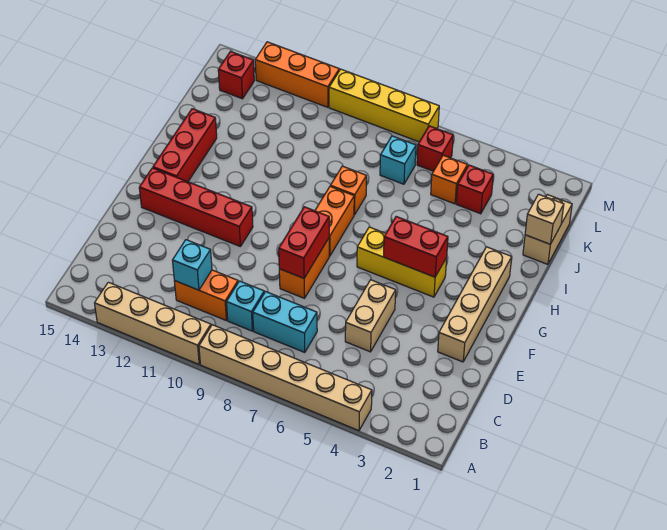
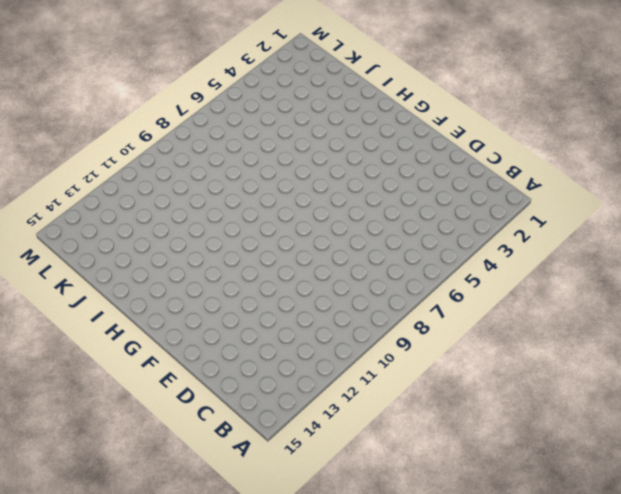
none -> tan 1x6 brick [199,325,372,431]
none -> tan 1x4 brick [95,282,211,364]
none -> cyan 1x2 brick [253,292,317,353]

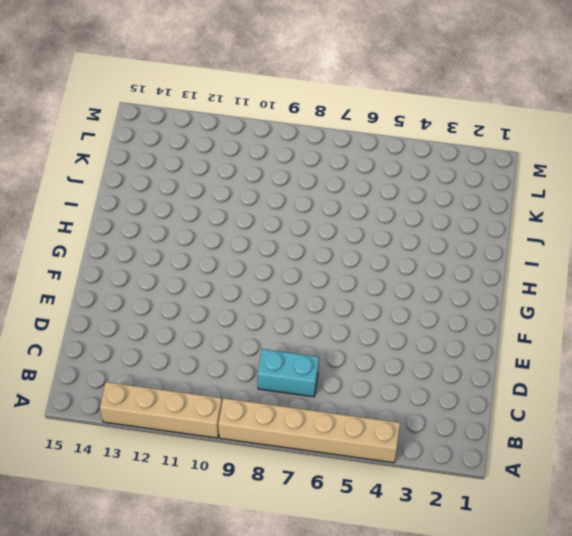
none -> cyan 1x1 brick [226,281,264,331]
none -> orange 1x2 brick [174,270,238,320]
none -> tan 1x2 brick [345,280,396,352]

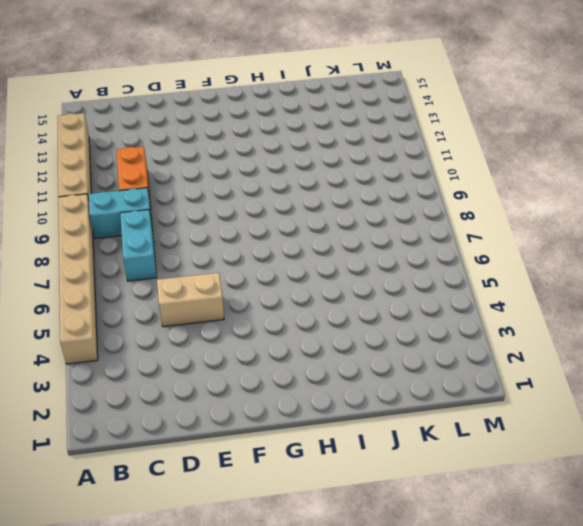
cyan 1x2 brick [89,188,152,239] -> cyan 1x1 brick [226,281,264,331]
none -> tan 1x4 brick [438,247,512,362]
none -> orange 1x2 brick [279,238,329,298]
none -> red 1x4 brick [139,168,253,247]

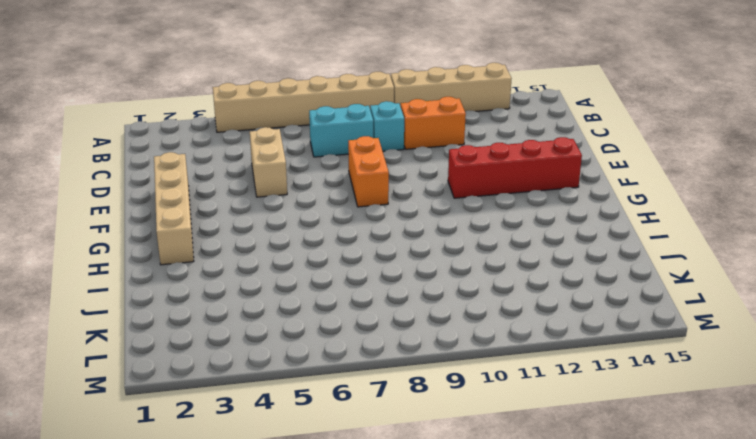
none -> yellow 1x3 brick [357,227,447,297]
none -> orange 1x2 brick [315,187,354,256]
none -> red 1x3 brick [153,109,217,182]

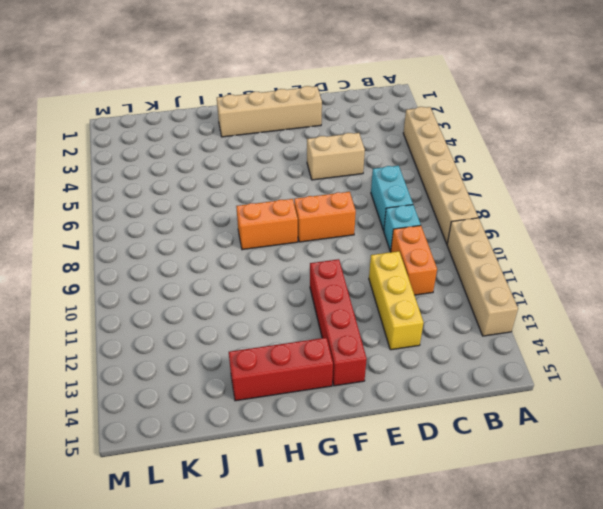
yellow 1x3 brick [369,251,424,350] -> yellow 1x3 brick moved to [357,227,447,297]
none -> orange 1x1 brick [330,166,367,215]
none -> tan 1x2 brick [523,195,572,264]
none -> red 1x1 brick [456,165,493,214]

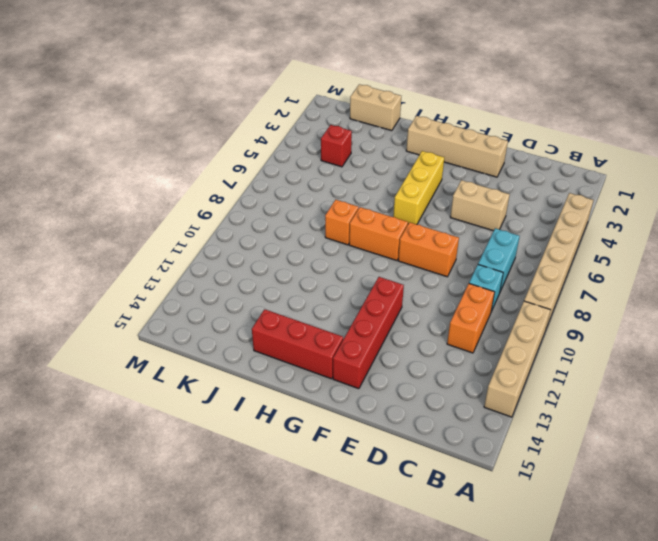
none -> orange 1x1 brick [431,155,467,204]
none -> cyan 1x1 brick [380,136,416,184]
none -> red 1x1 brick [417,126,453,171]

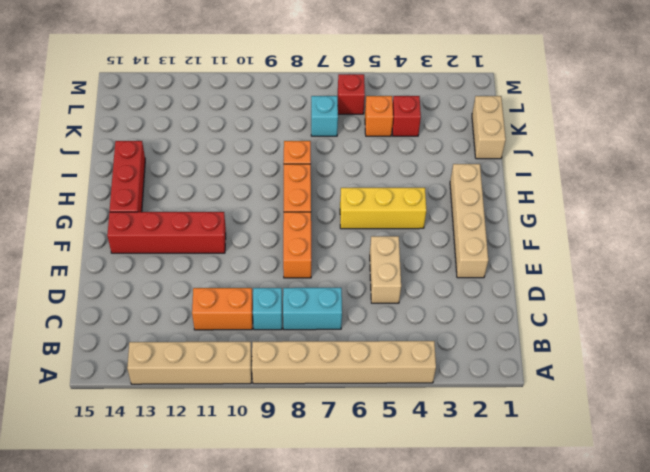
none -> red 1x1 brick [218,52,254,99]
none -> yellow 1x4 brick [329,69,439,142]
none -> orange 1x3 brick [255,42,339,107]

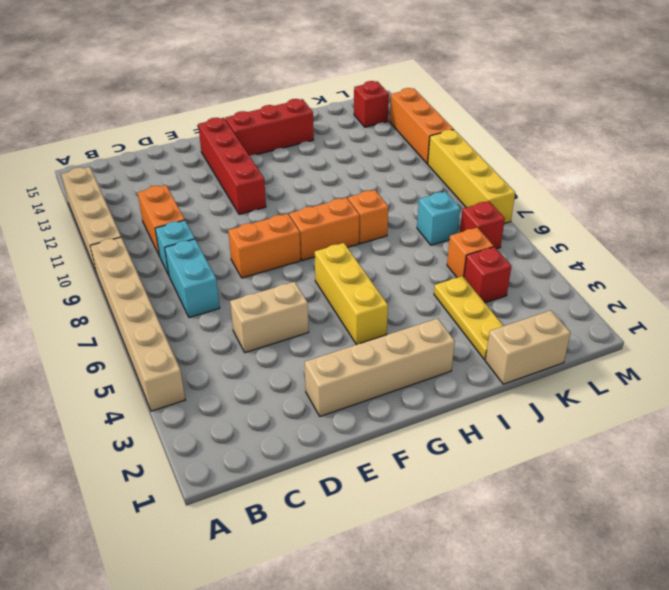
yellow 1x3 plate [434,276,503,360] -> none
none -> cyan 1x1 brick [172,240,212,290]
none -> red 1x2 brick [279,207,329,278]
none -> red 1x2 brick [384,217,448,277]

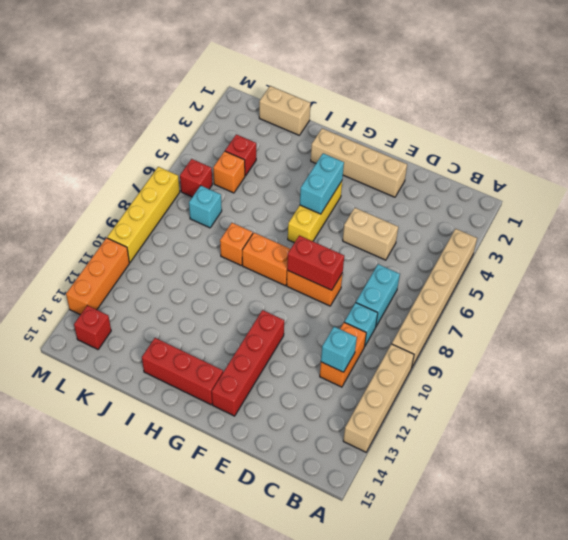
cyan 1x2 brick [300,153,344,214] -> red 1x2 brick [384,217,448,277]
none -> tan 1x1 brick [525,194,564,244]

